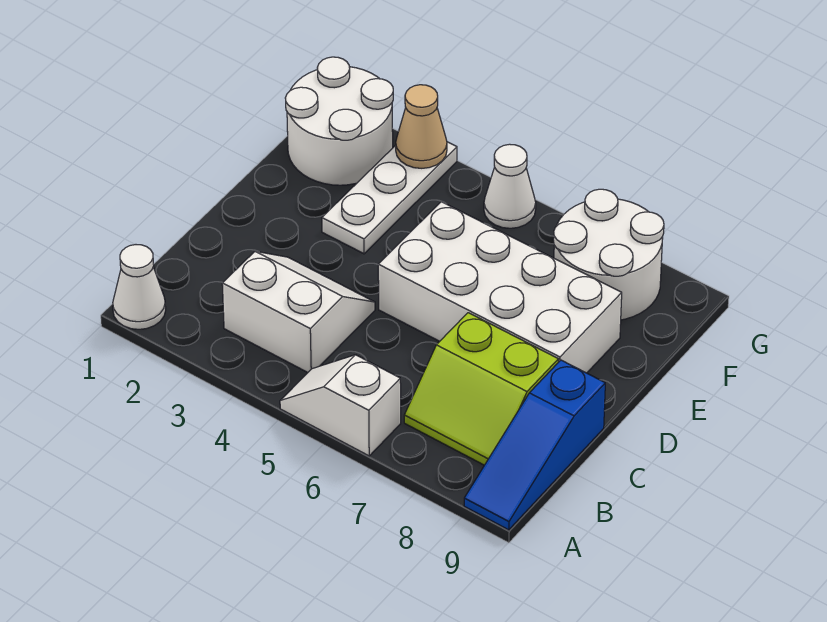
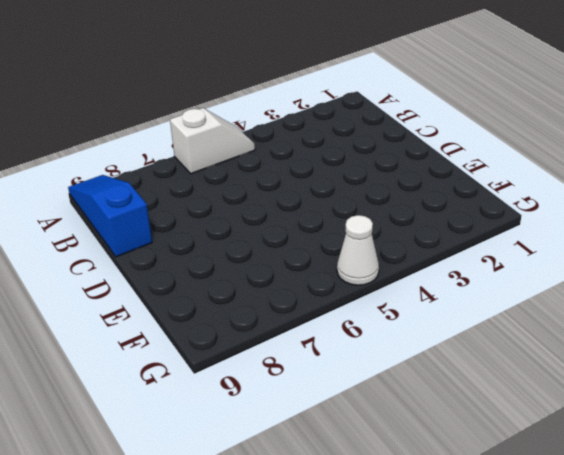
none -> white 1x1 cone [113,245,166,329]
none -> white 2x2 slope [222,251,375,373]

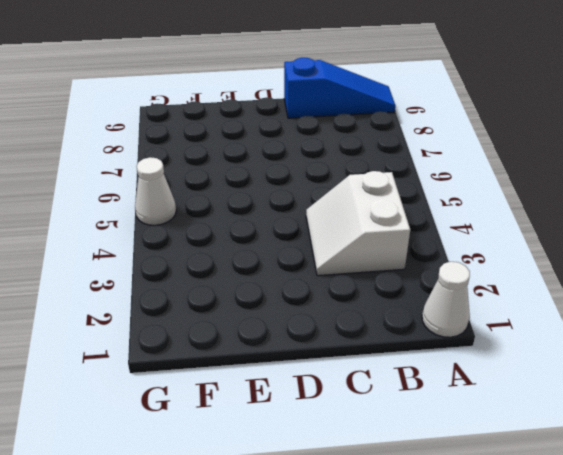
none -> white 1x2 slope [280,355,401,456]
none -> lime 2x2 slope [404,313,558,465]

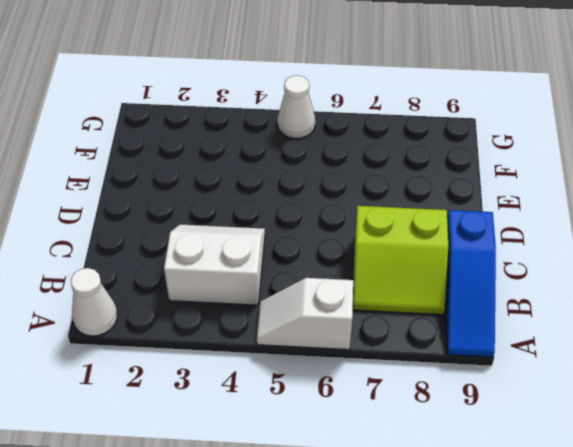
none -> white 2x4 brick [378,202,622,373]
none -> white 1x3 plate [322,142,457,254]

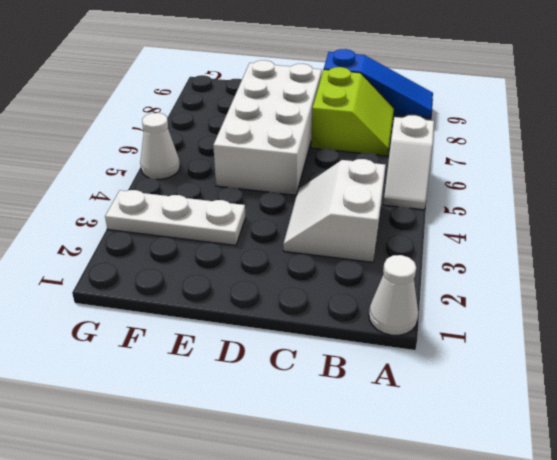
none -> white 2x2 round brick [285,57,393,185]
none -> white 2x2 round brick [553,189,664,320]

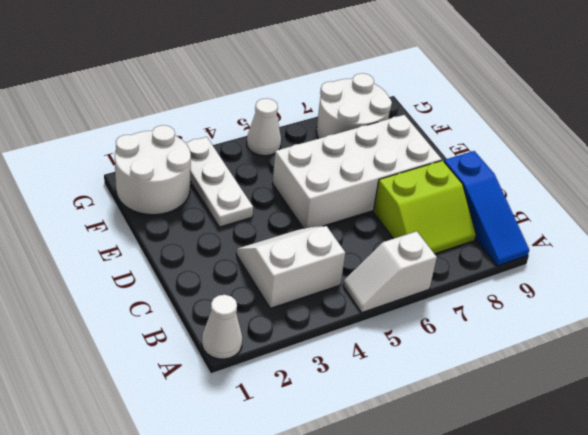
none -> tan 1x1 cone [396,85,447,168]

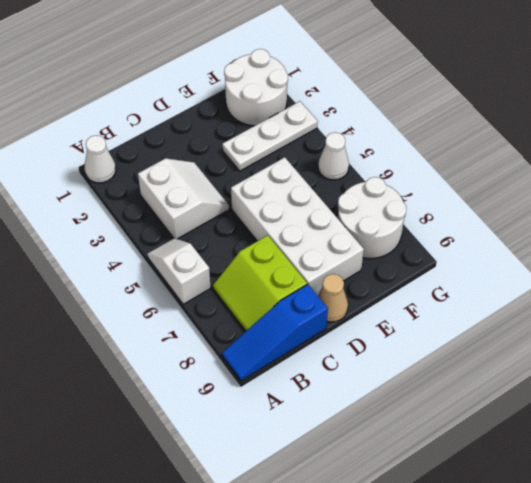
tan 1x1 cone [318,274,348,322] -> tan 1x1 cone moved to [396,85,447,168]

